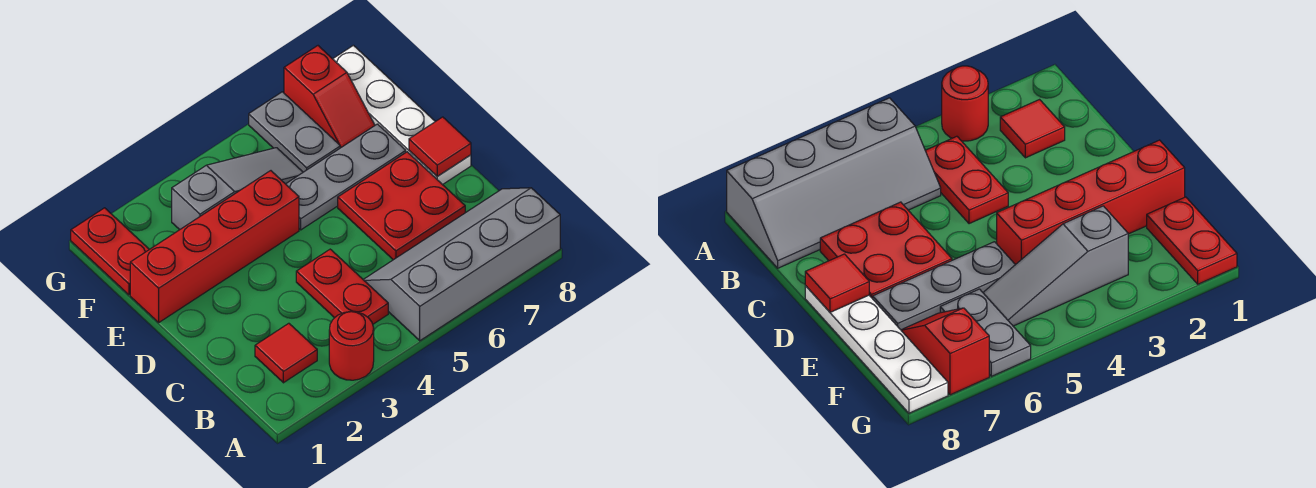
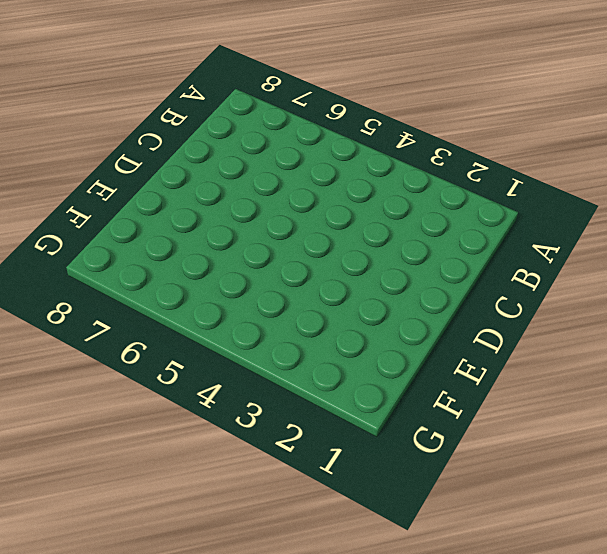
none -> red 1x1 round brick [329,312,374,380]
none -> grey 2x4 slope [363,188,560,341]
none -> red 1x1 tile [255,323,317,383]

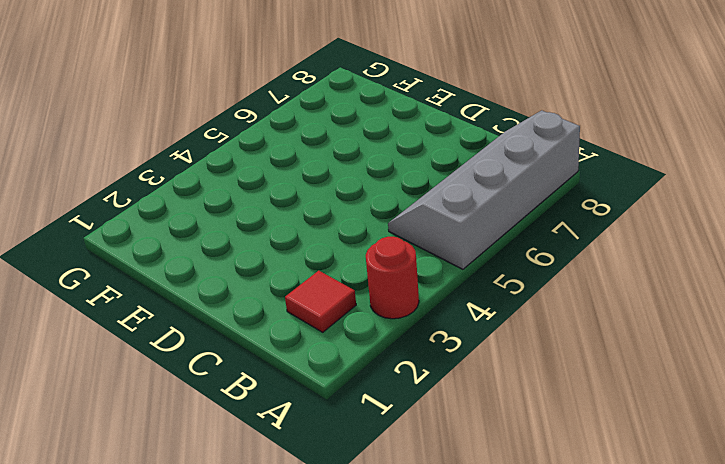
none -> red 1x2 plate [296,249,388,324]
none -> red 2x2 plate [338,152,465,260]
none -> white 1x4 plate [333,45,471,185]

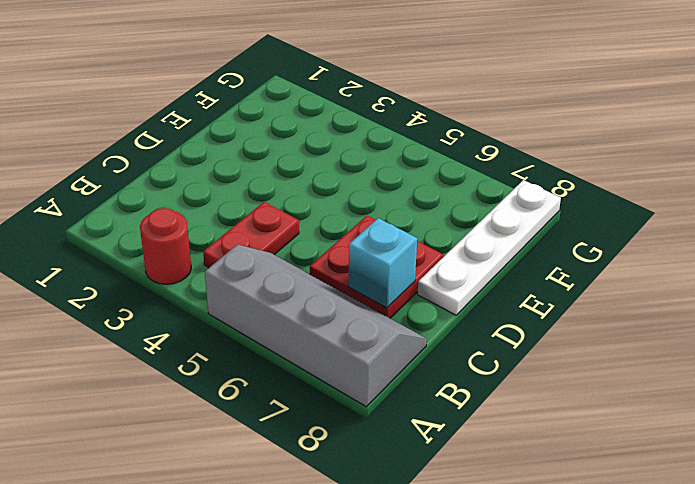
cyan 1x1 brick [349,218,417,308] -> none
none -> red 1x1 tile [255,323,317,383]
none -> red 1x4 brick [130,171,299,322]
none -> grey 1x3 plate [286,124,406,230]

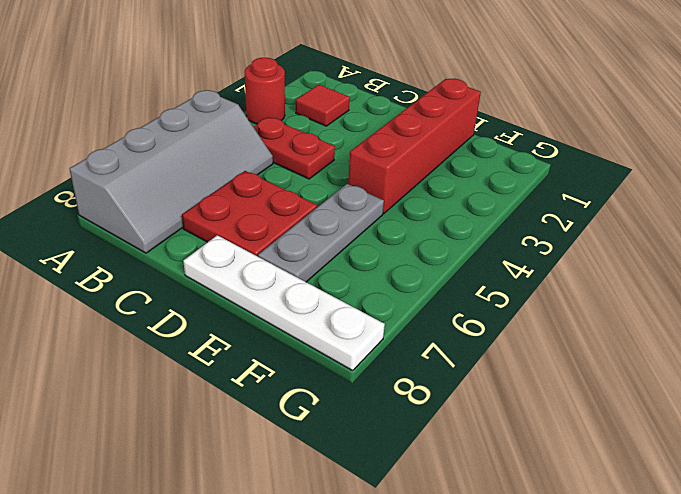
none -> red 1x2 plate [71,208,149,295]
none -> grey 1x3 slope [172,148,303,230]
none -> grey 1x2 plate [249,92,340,172]

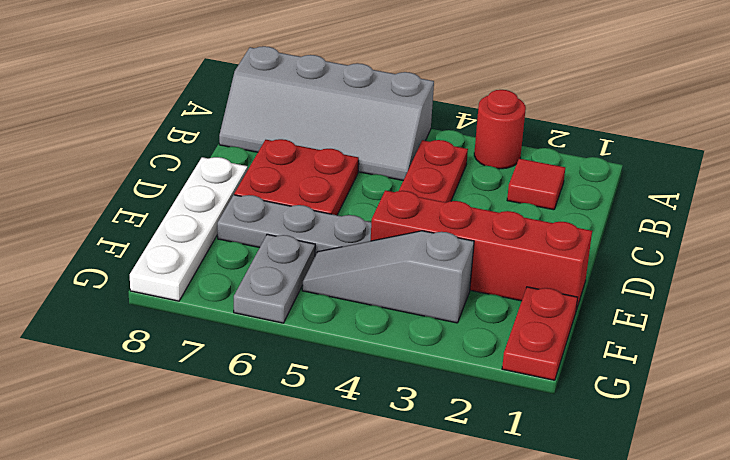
none -> red 1x2 slope [284,46,375,148]
none -> red 1x1 tile [409,117,471,176]

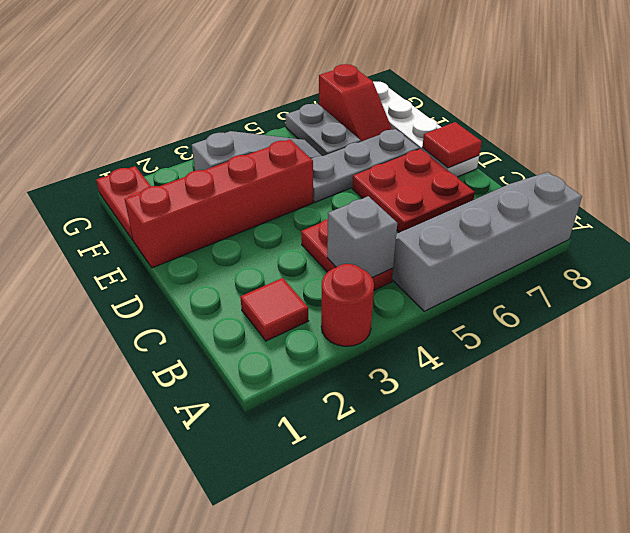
grey 1x1 brick [327,196,397,277] -> none

